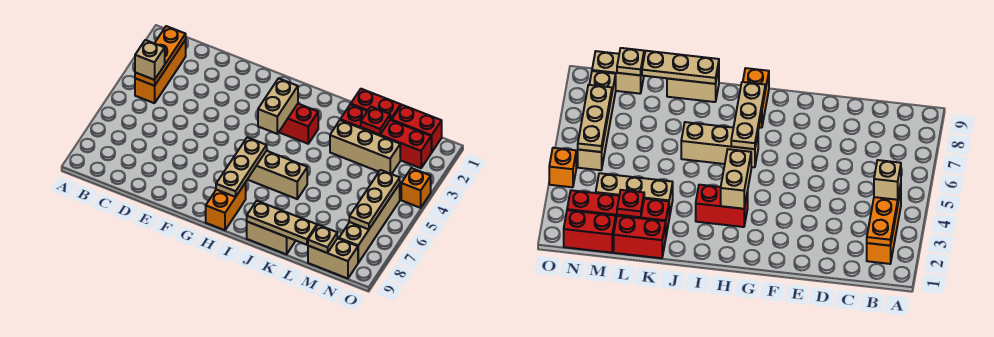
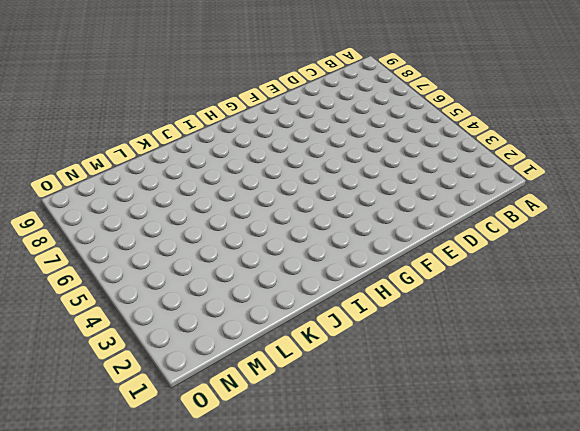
none -> orange 1x3 brick [135,40,186,103]
none -> red 1x2 brick [279,104,318,144]
none -> tan 1x3 brick [247,151,307,199]

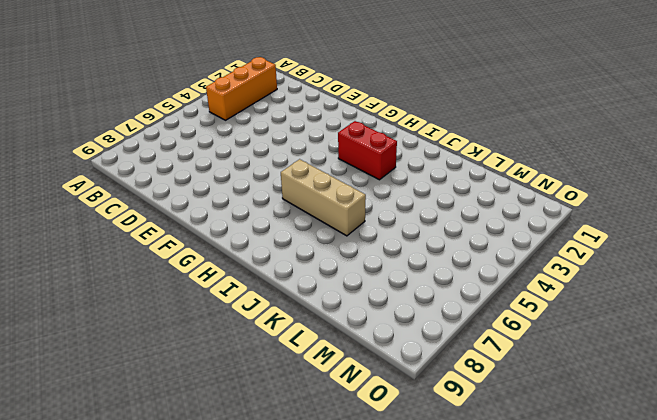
none -> orange 1x2 brick [206,183,246,230]
none -> tan 1x2 brick [247,222,296,254]
none -> red 1x2 brick [351,89,401,120]

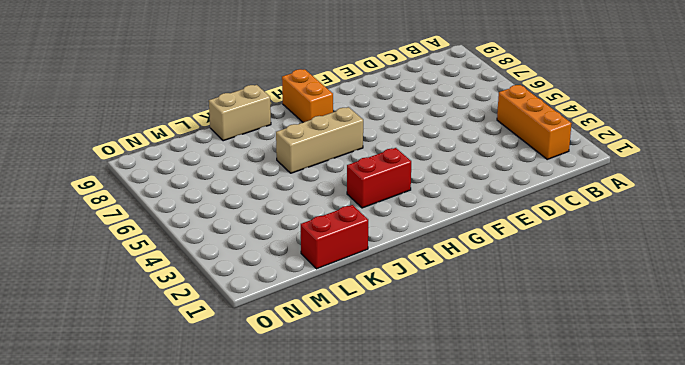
none -> red 1x4 brick [340,104,432,168]
none -> tan 1x3 brick [330,120,400,174]
none -> red 1x2 brick [392,105,442,152]

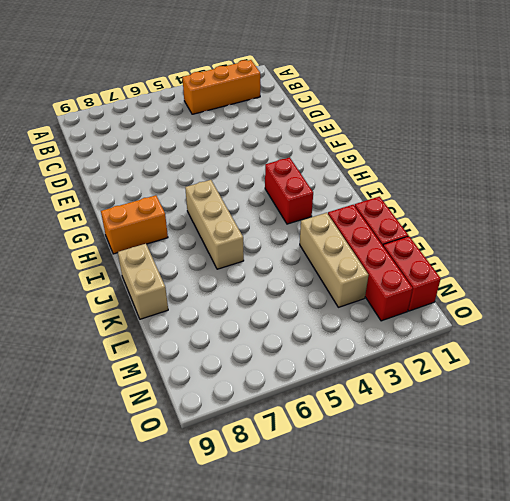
none -> tan 1x2 brick [308,238,358,279]
none -> tan 1x4 brick [339,184,400,263]
none -> orange 1x1 brick [401,168,431,208]

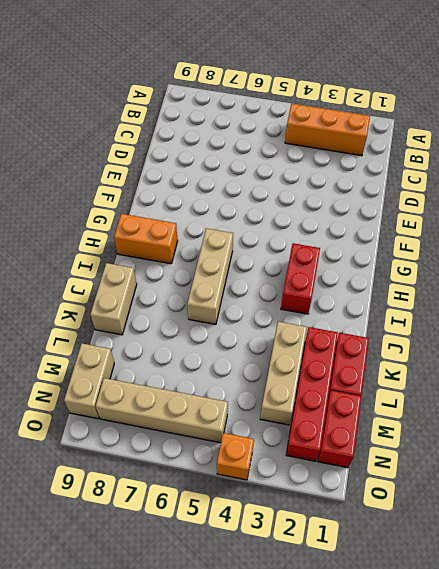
none -> orange 1x3 plate [135,26,186,86]
none -> tan 1x2 brick [258,78,298,134]
none -> tan 1x3 plate [216,137,267,197]

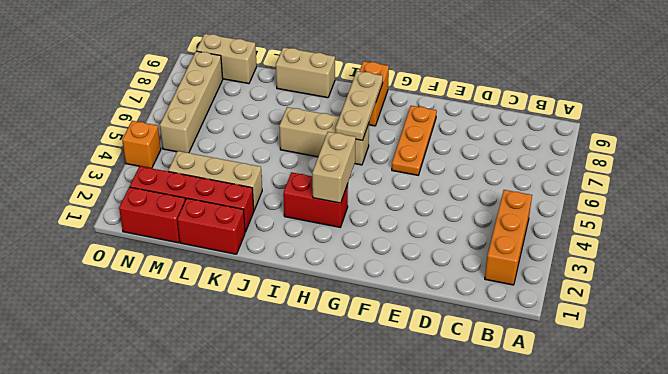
orange 1x3 plate [392,106,437,175] -> orange 1x3 plate moved to [135,26,186,86]
none -> tan 1x3 plate [247,201,317,245]
none -> red 1x1 plate [361,107,390,135]
none -> tan 1x1 plate [308,225,337,253]

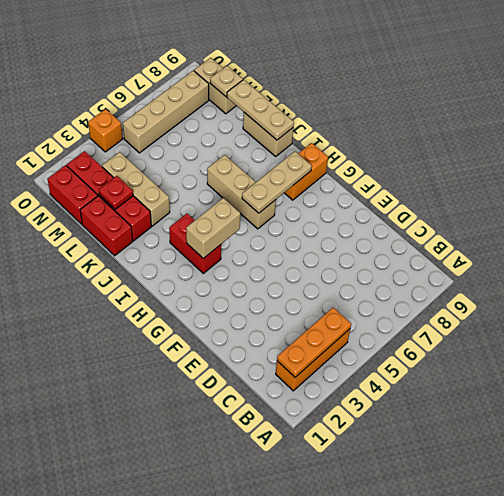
none -> tan 1x3 plate [349,170,400,229]
none -> tan 1x1 brick [135,40,165,80]

